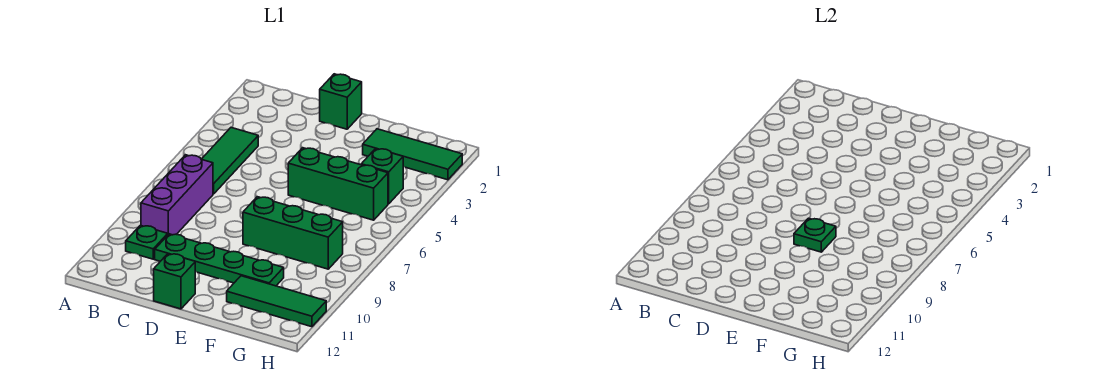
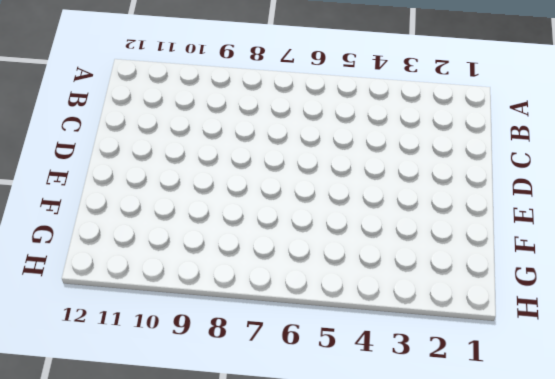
none -> green 1x3 tile [202,128,258,194]
none -> purple 1x3 brick [141,155,213,235]
none -> green 1x1 plate [126,225,168,259]

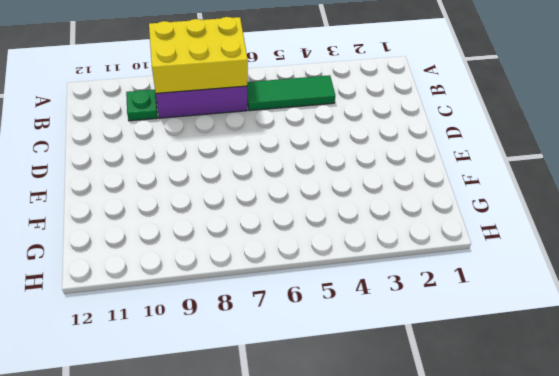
yellow 2x3 brick [149,17,248,93] -> none
none -> green 1x4 plate [155,234,284,286]
none -> green 1x1 brick [320,74,362,129]
none -> green 1x1 brick [154,254,195,309]

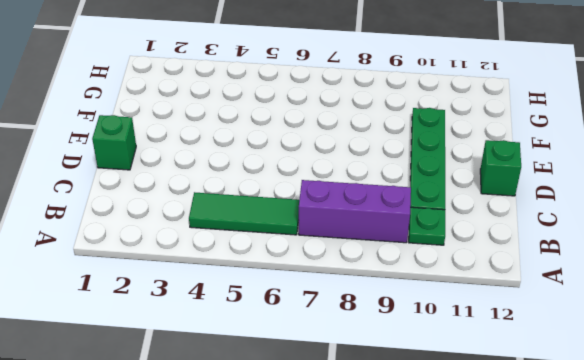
none -> green 1x3 brick [288,148,388,220]
none -> green 1x3 brick [243,197,343,269]
none -> green 1x3 tile [363,129,462,180]

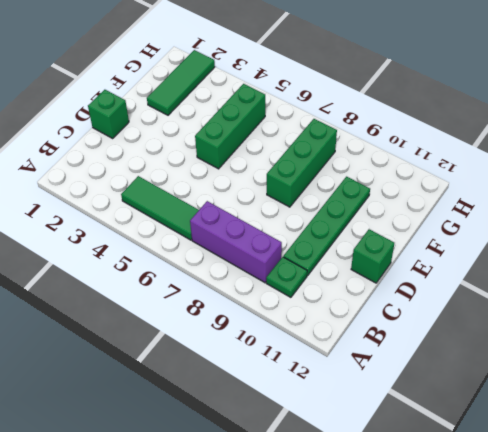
none -> green 1x3 tile [227,276,326,327]
none -> green 1x1 brick [361,148,403,204]
none -> green 1x1 plate [794,218,836,252]

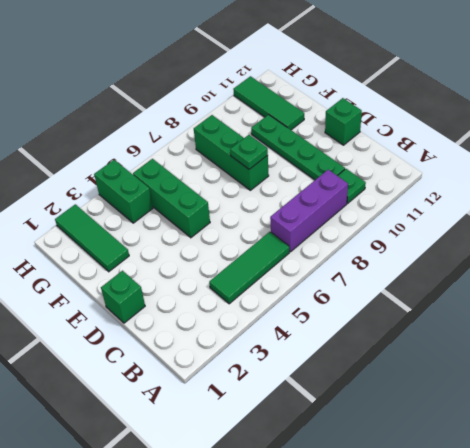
green 1x2 brick [94,160,153,223] -> green 1x1 brick [361,148,403,204]

